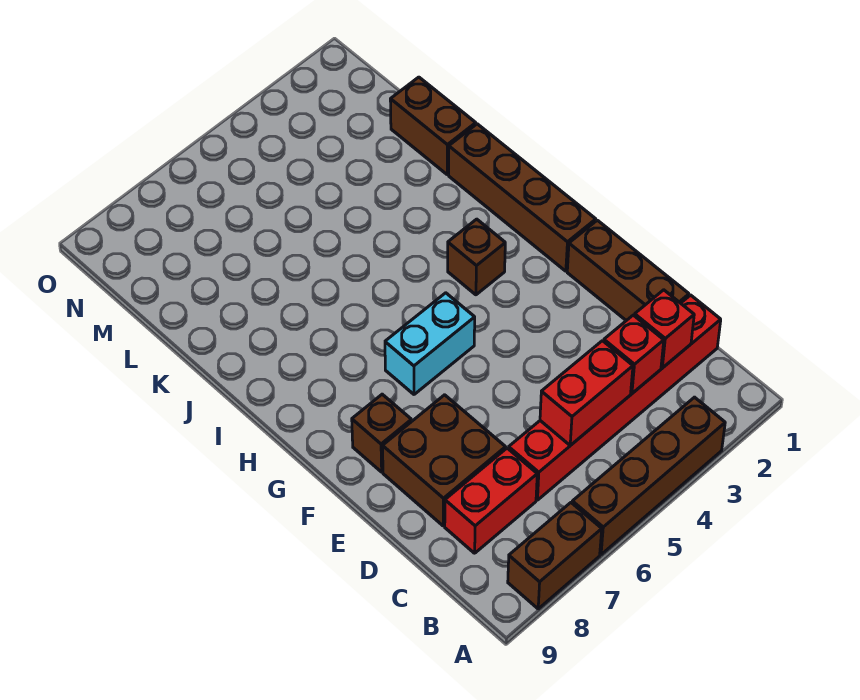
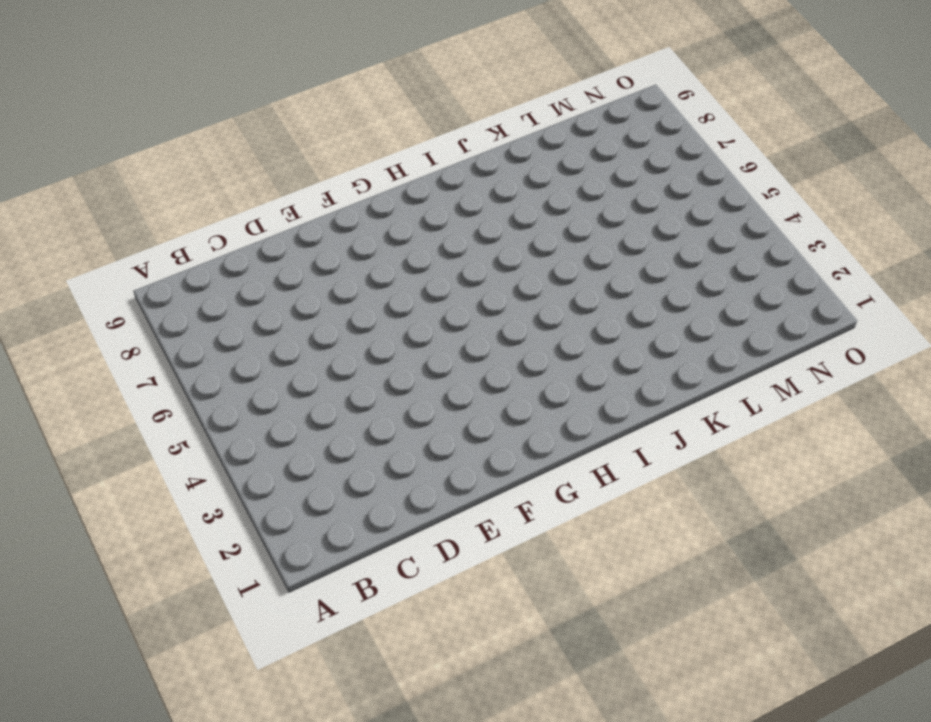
none -> brown 1x4 brick [572,397,725,555]
none -> brown 1x2 brick [508,503,602,609]
none -> red 1x6 brick [509,295,721,500]

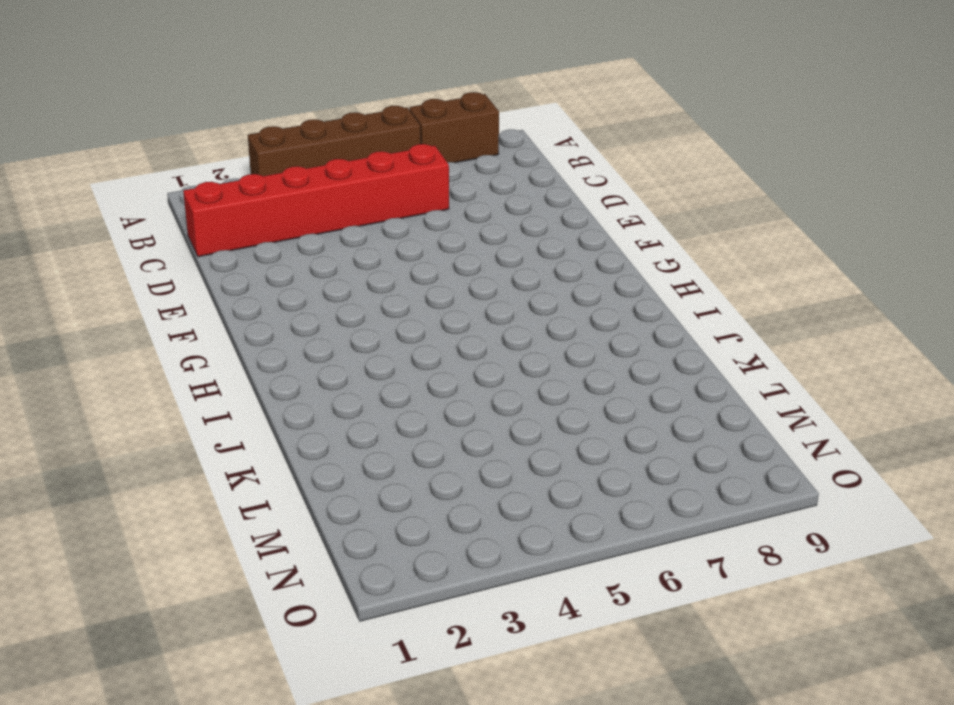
none -> red 1x2 brick [445,448,537,553]
none -> brown 1x3 brick [567,220,689,321]
none -> brown 2x2 brick [383,395,506,526]

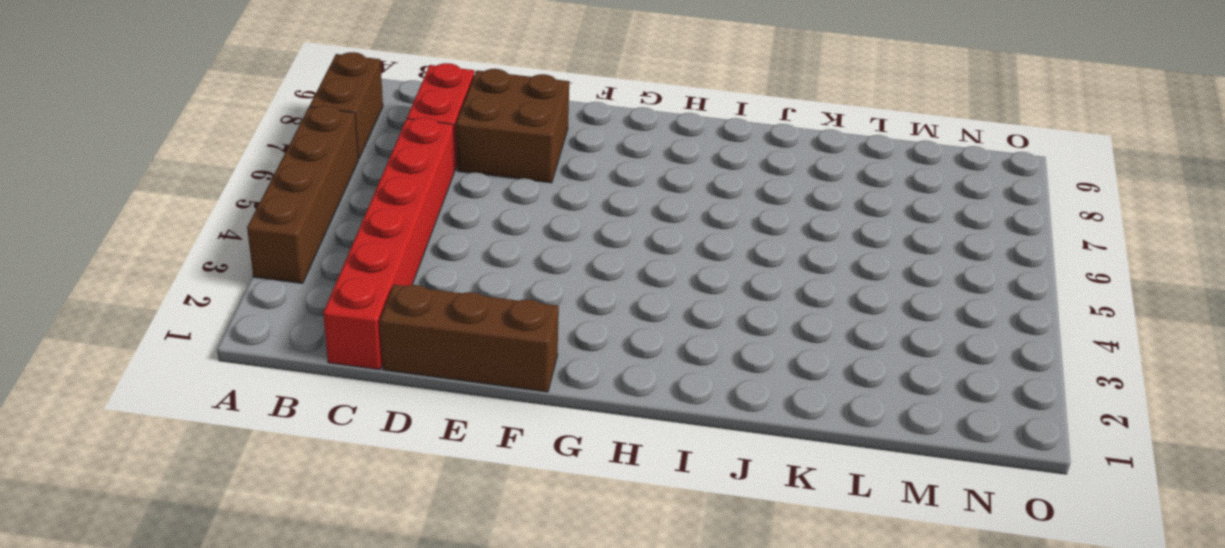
none -> brown 1x1 brick [352,394,411,472]
none -> brown 1x4 brick [449,124,596,271]
none -> cyan 1x2 brick [385,293,475,394]

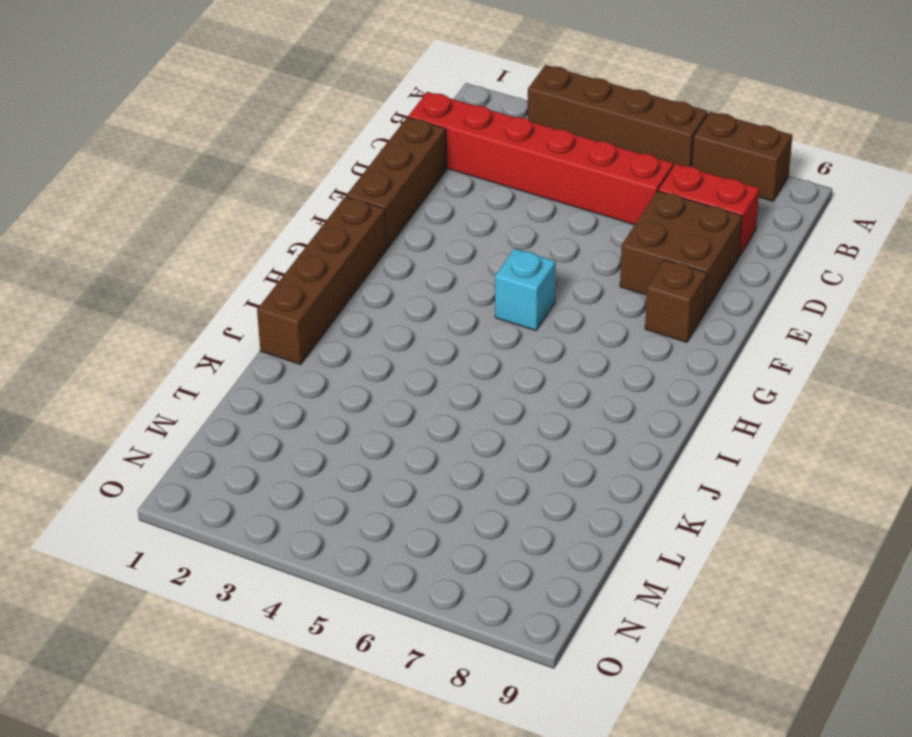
cyan 1x1 brick [495,248,556,331] -> cyan 1x2 brick [385,293,475,394]
none -> brown 1x1 brick [448,219,505,295]
none -> brown 1x2 brick [390,77,476,174]
none -> red 1x1 brick [635,290,694,368]

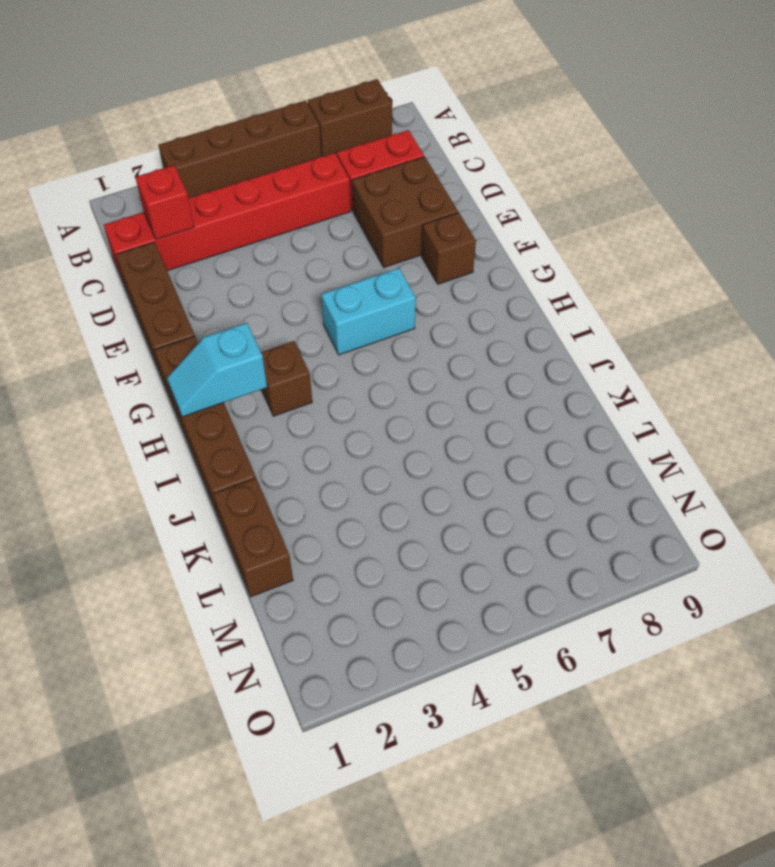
cyan 1x2 slope [167,323,267,417] -> none
none -> red 1x1 brick [604,315,664,393]
none -> red 1x2 brick [540,341,633,445]

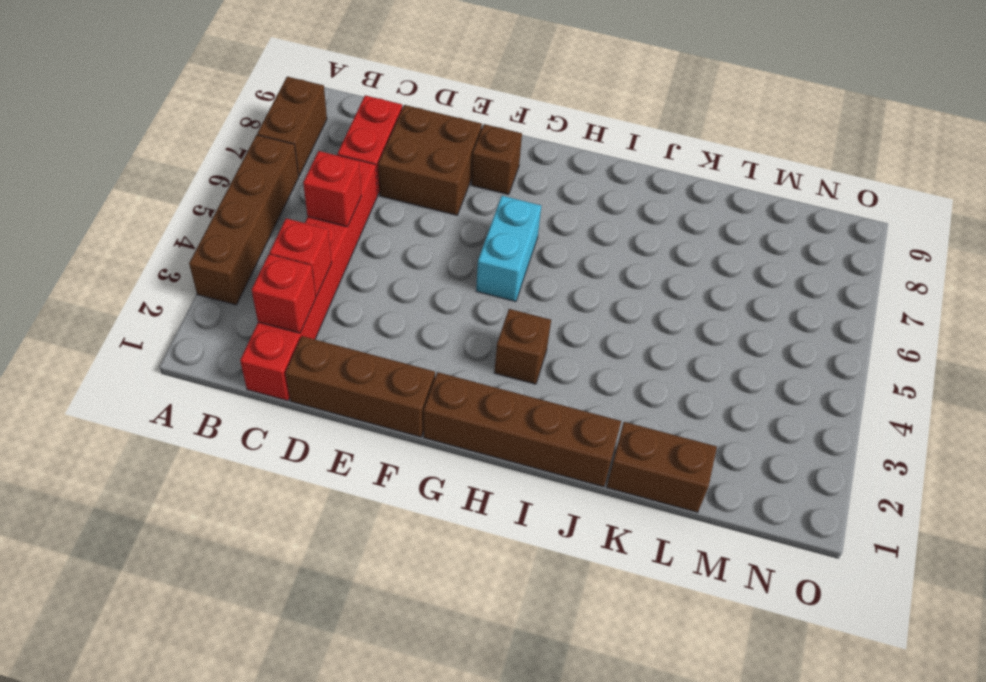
red 1x1 brick [303,151,361,227] -> red 1x2 brick [540,341,633,445]

